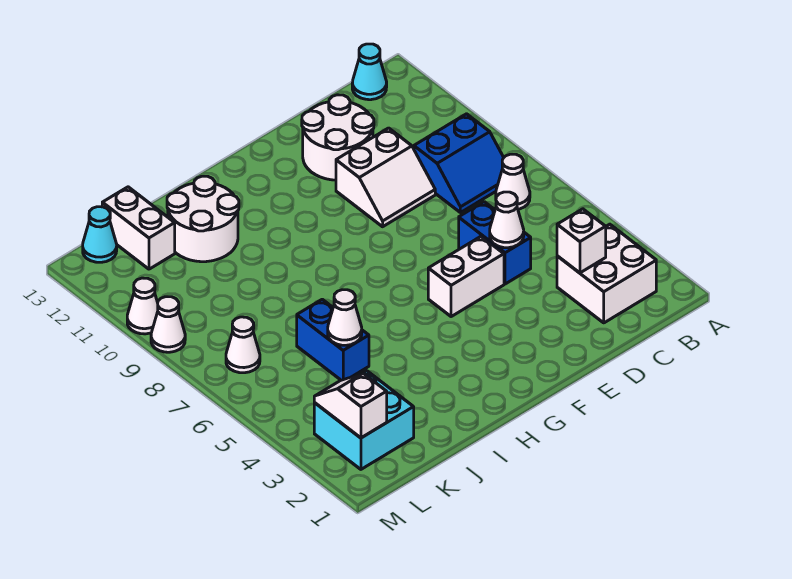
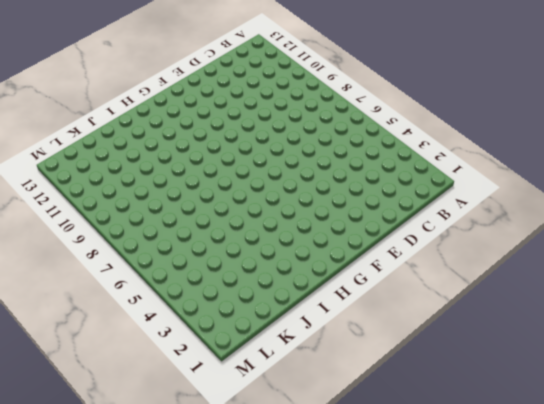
none -> white 2x2 brick [557,224,656,323]
none -> white 1x1 cone [496,154,530,209]
none -> blue 2x2 slope [414,114,504,213]

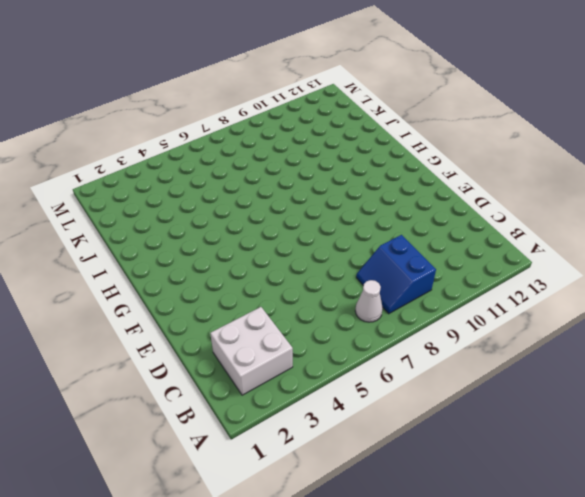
none -> cyan 1x1 cone [352,44,387,100]
none -> blue 1x2 brick [459,202,531,284]
none -> white 2x2 slope [336,128,435,227]

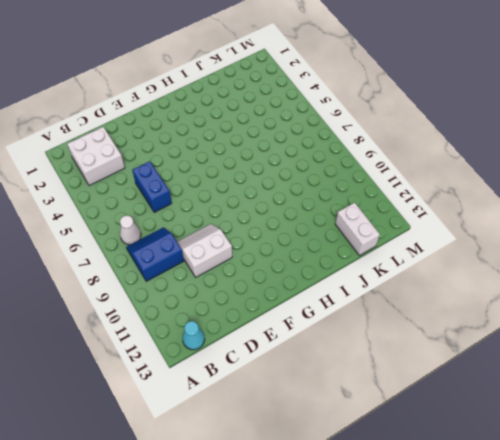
none -> white 2x2 round brick [302,95,374,180]
none -> white 1x2 brick [428,236,504,317]
none -> white 2x2 round brick [167,176,239,262]

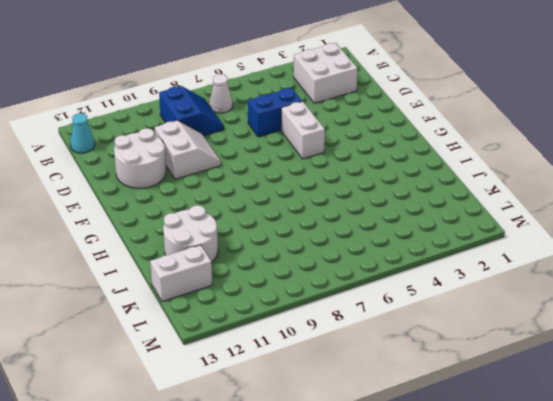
none -> blue 1x2 brick [297,299,369,380]
none -> cyan 2x2 brick [314,371,414,469]
none -> white 1x1 cone [226,317,260,373]

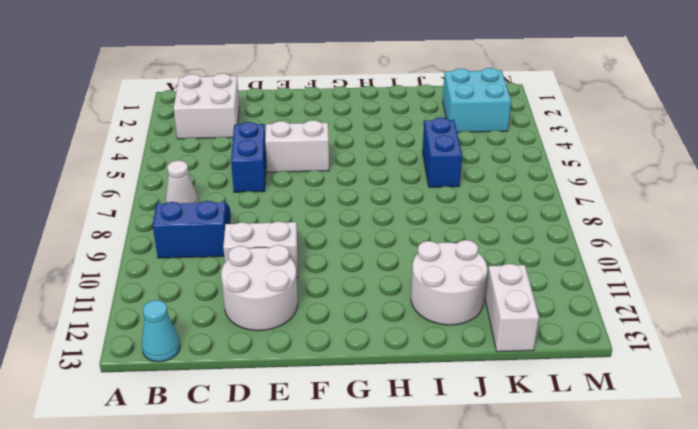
none -> white 1x1 cone [226,317,260,373]
none -> cyan 1x1 cone [83,207,117,262]
none -> white 1x1 cone [151,297,185,352]

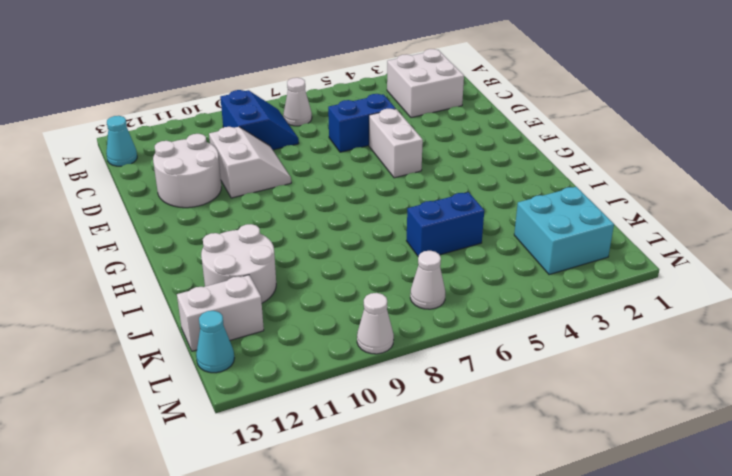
none -> white 1x1 cone [127,278,158,334]
none -> white 1x1 brick [557,209,606,273]
none -> white 1x1 cone [490,192,524,248]

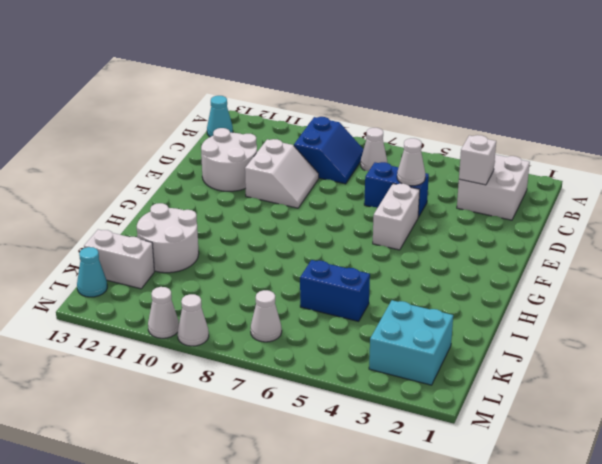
none -> white 1x1 cone [328,290,362,345]
none -> white 1x2 slope [314,373,387,438]

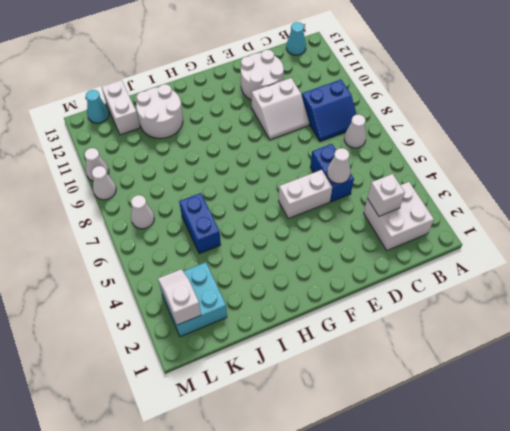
none -> white 1x1 cone [328,290,362,345]

